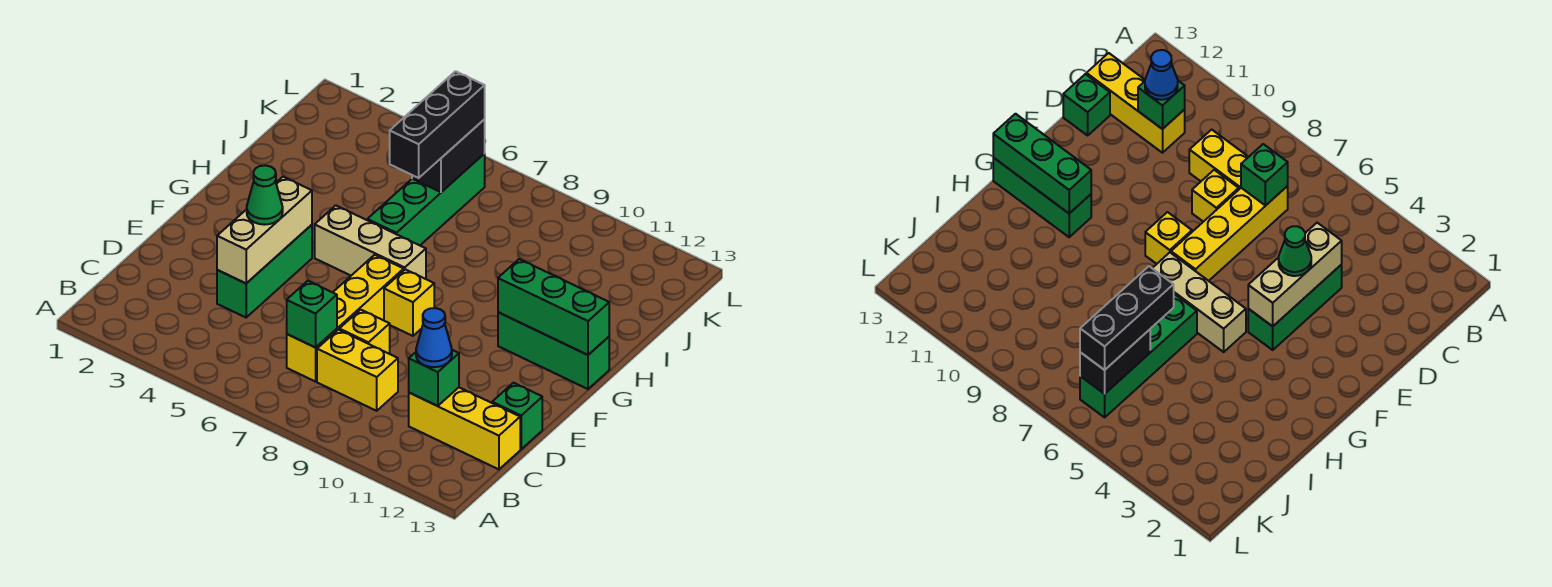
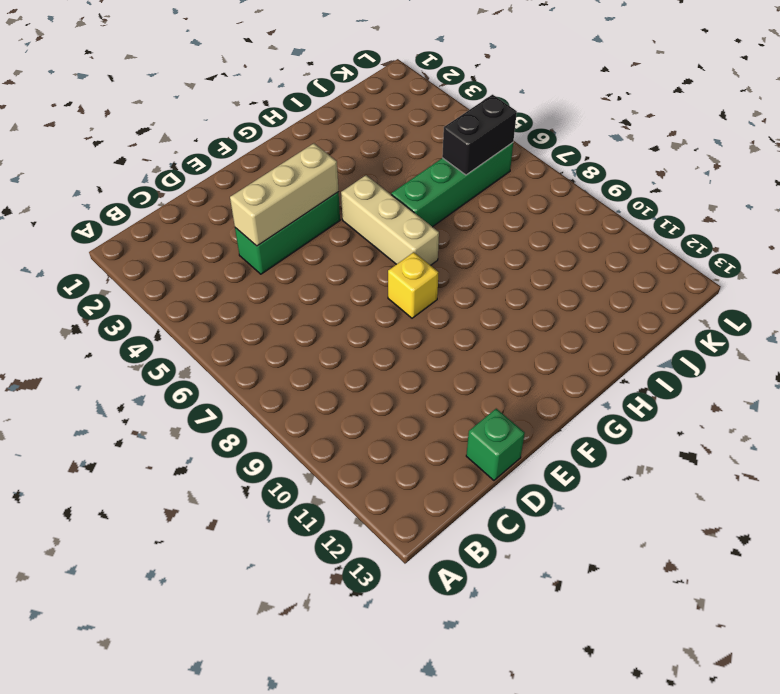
none -> yellow 1x4 brick [287,255,404,382]
none -> yellow 1x2 brick [317,330,398,411]
none -> yellow 1x3 brick [409,388,520,469]

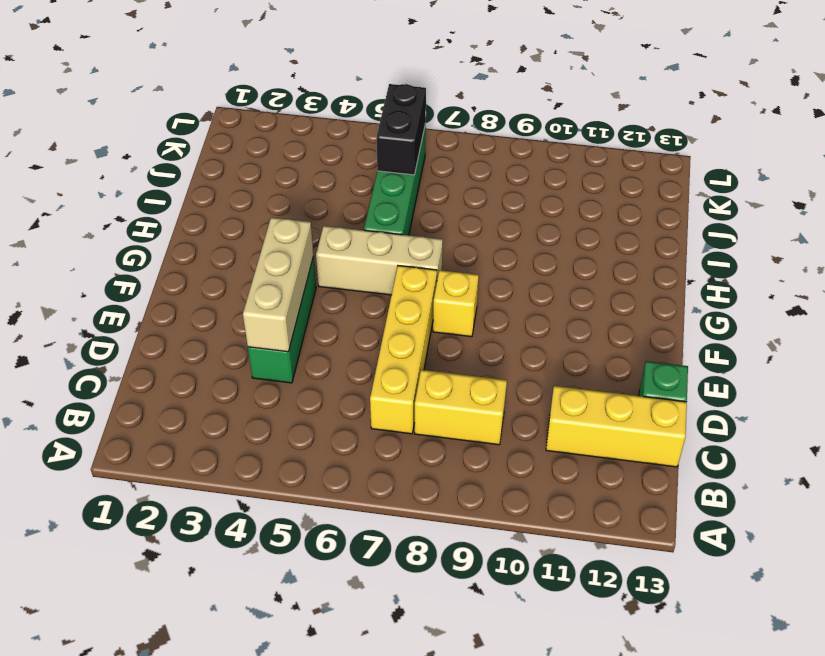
none -> yellow 1x1 brick [339,310,390,354]
none -> green 1x3 brick [498,312,609,389]
none -> green 1x1 brick [287,281,337,348]

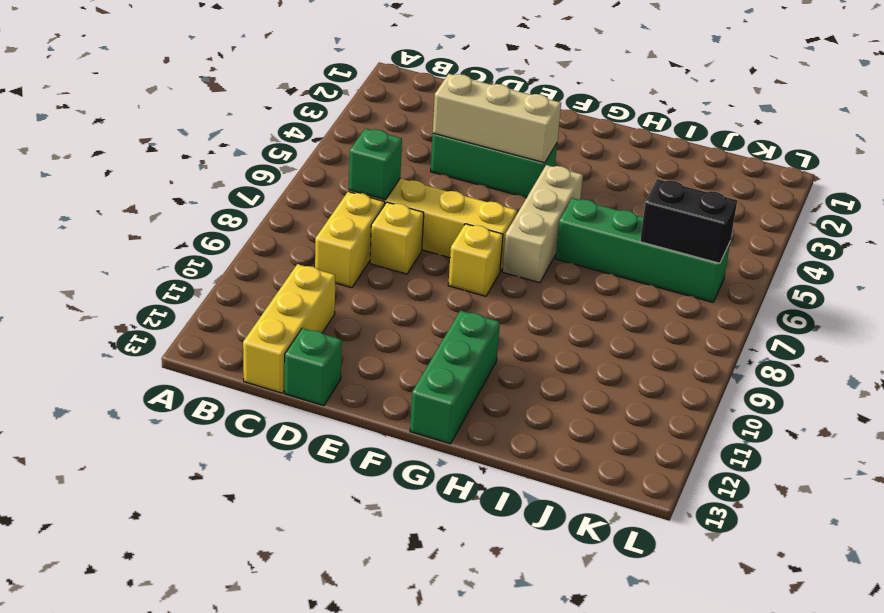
none -> green 1x1 brick [409,350,459,406]
none -> green 1x3 brick [498,259,609,355]
none -> blue 1x1 cone [416,308,452,367]

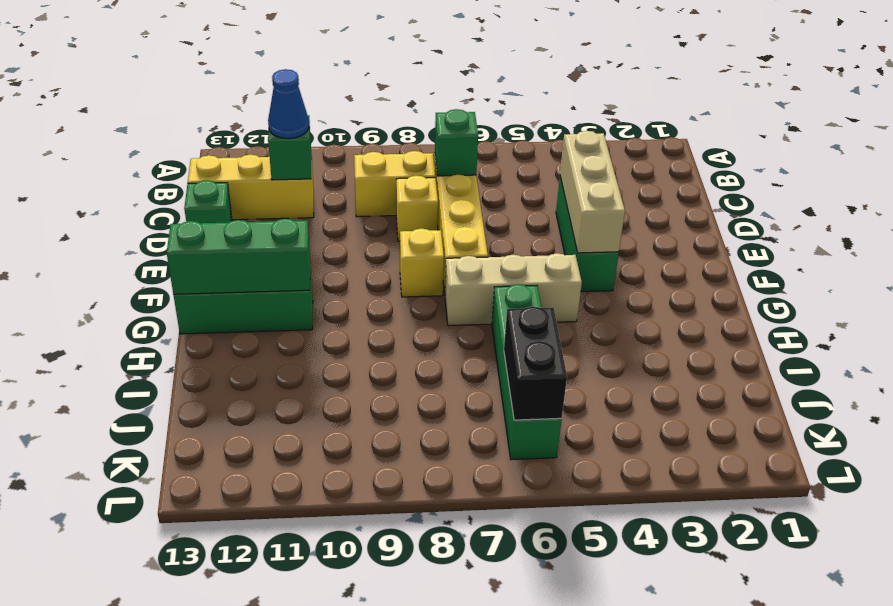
none -> green 1x1 cone [247,165,283,225]
none -> black 1x3 brick [390,71,485,178]

